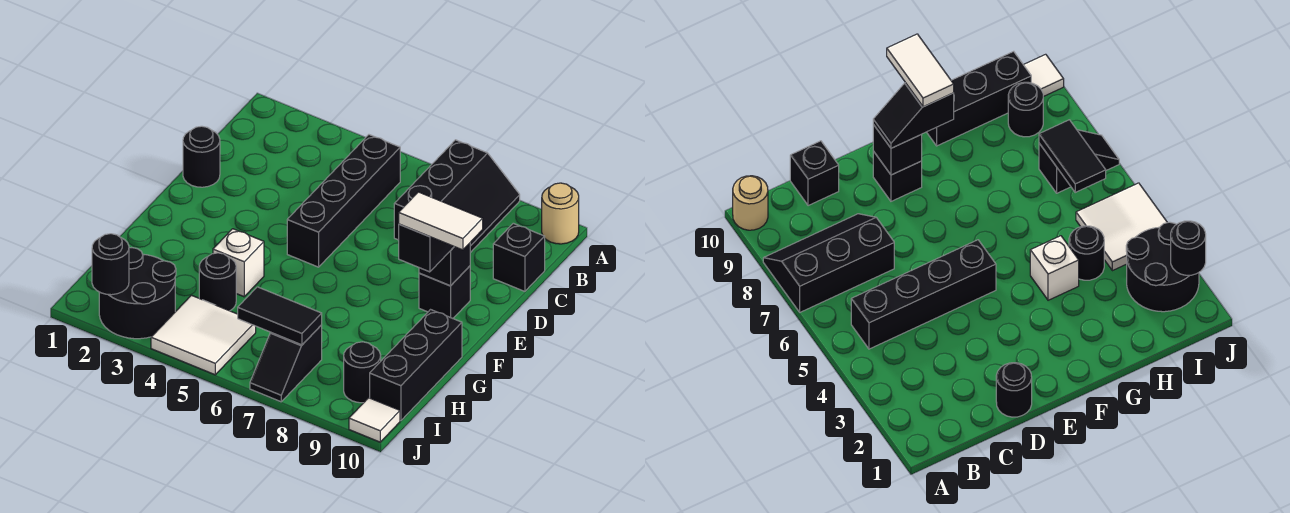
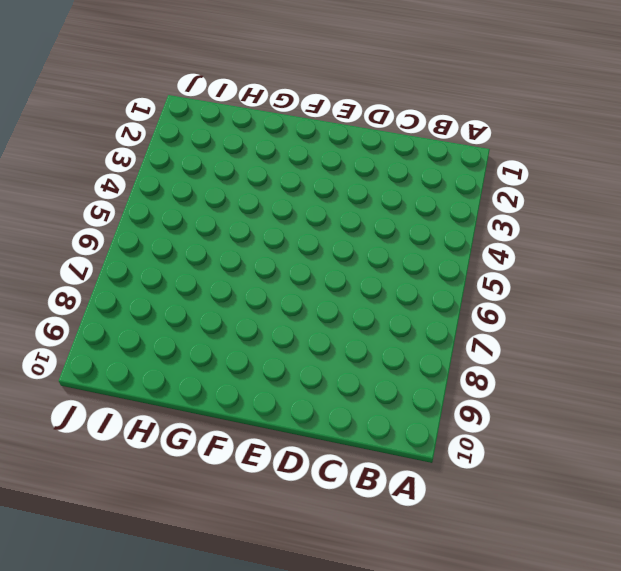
none -> black 2x3 slope [394,140,520,253]
none -> tan 1x1 round brick [542,183,579,244]
none -> black 1x4 brick [287,135,400,267]

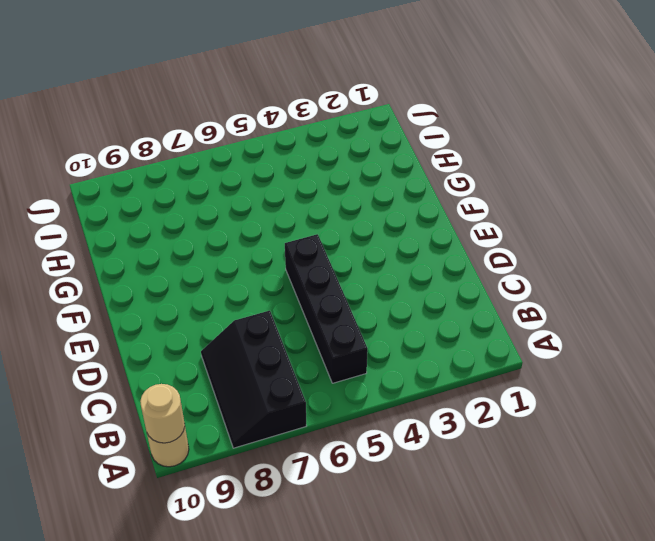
tan 1x1 round brick [140,384,185,443] -> none
none -> black 1x1 brick [493,223,545,291]
none -> black 1x1 round brick [183,126,220,187]
none -> black 1x1 brick [419,266,470,318]

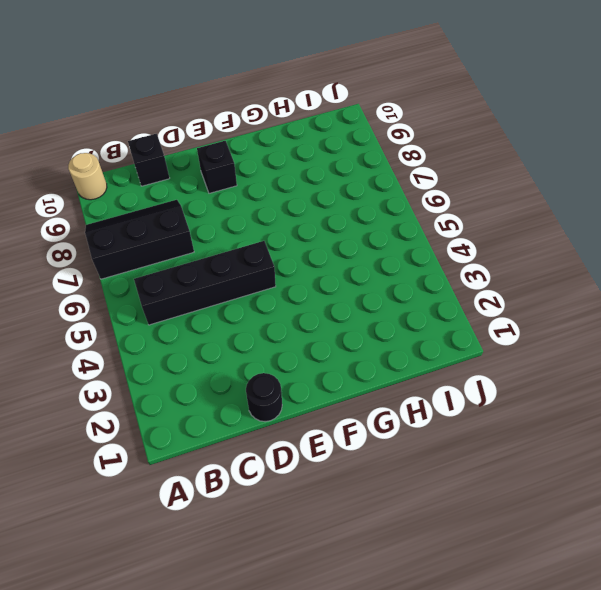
none -> white 1x1 brick [213,229,264,297]
none -> black 1x3 brick [370,310,462,421]
none -> black 1x1 round brick [199,253,236,311]

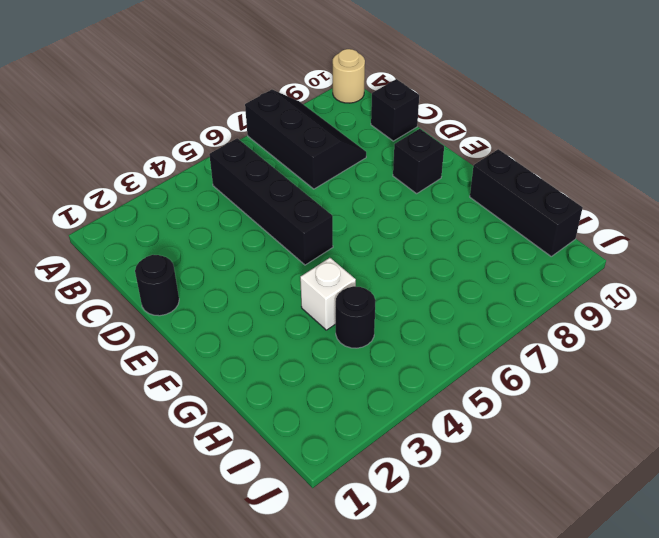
none -> black 2x2 round brick [99,248,176,339]
none -> white 2x2 tile [151,295,256,375]
none -> black 1x2 slope [250,325,322,402]

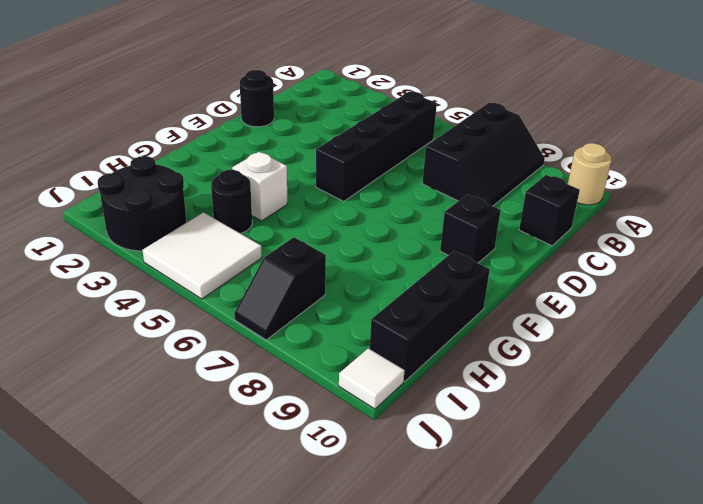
none -> black 1x1 round brick [344,342,381,403]
none -> black 1x1 brick [419,243,470,286]
none -> black 1x2 tile [238,287,322,345]

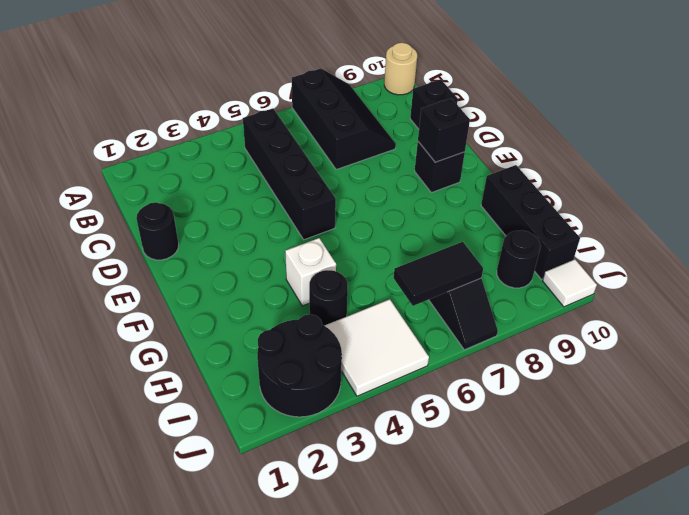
none -> black 1x1 round brick [92,234,129,295]
none -> black 1x2 slope [399,224,454,272]
none -> white 1x2 tile [399,192,483,250]

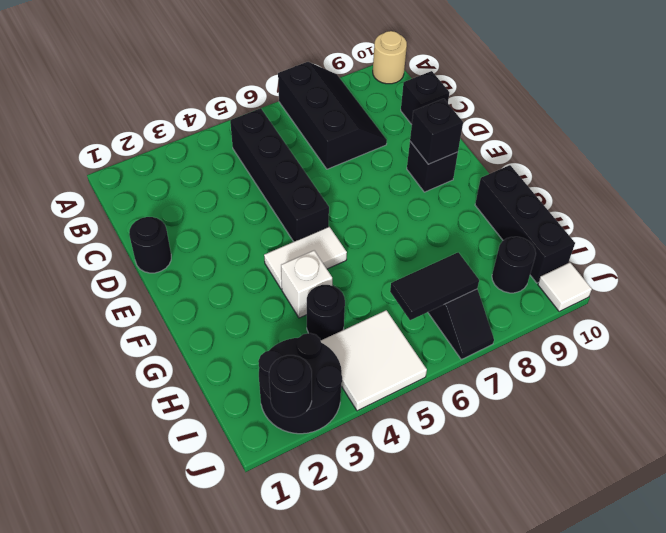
white 1x2 tile [264,227,347,289] -> white 1x2 tile moved to [399,192,483,250]
none -> black 1x2 slope [399,224,454,272]

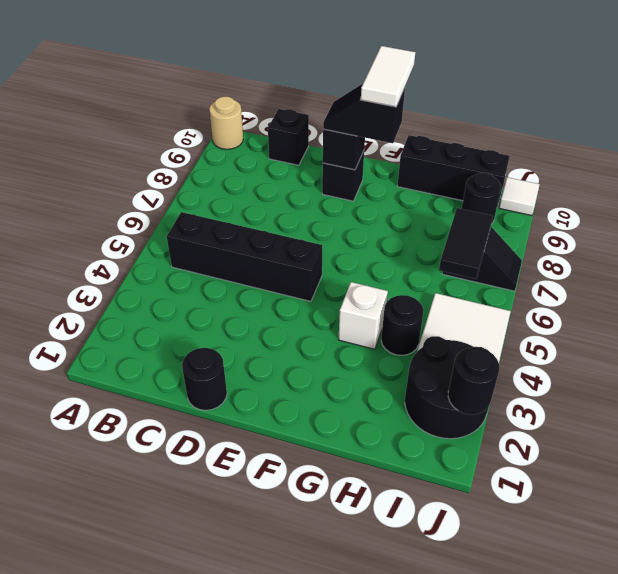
none -> black 2x3 slope [394,140,520,253]

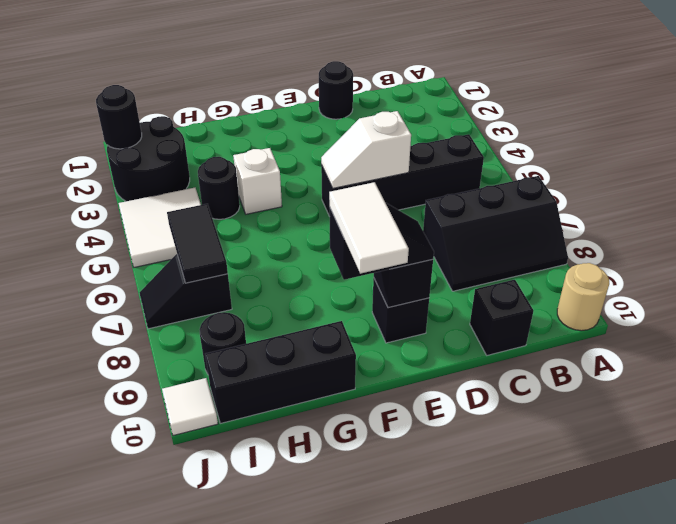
white 1x2 slope [321,111,411,188] -> none

